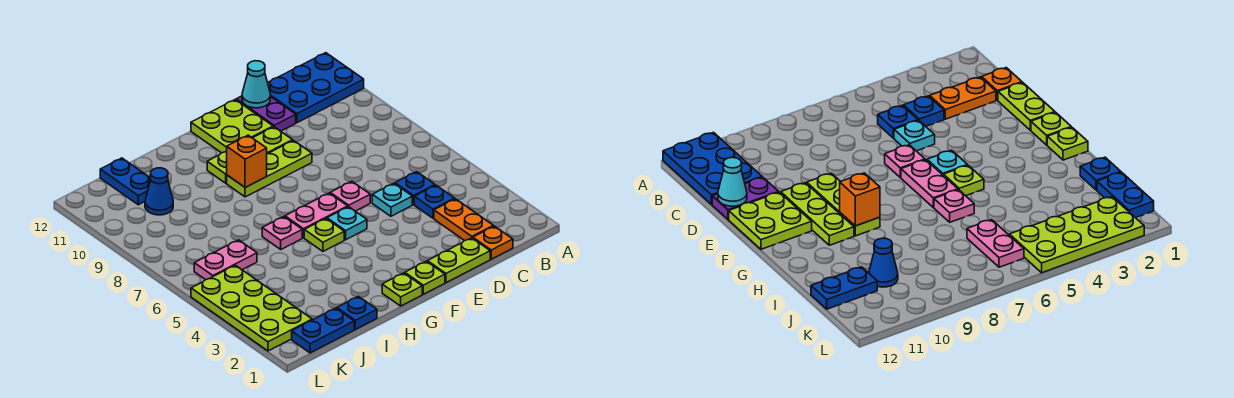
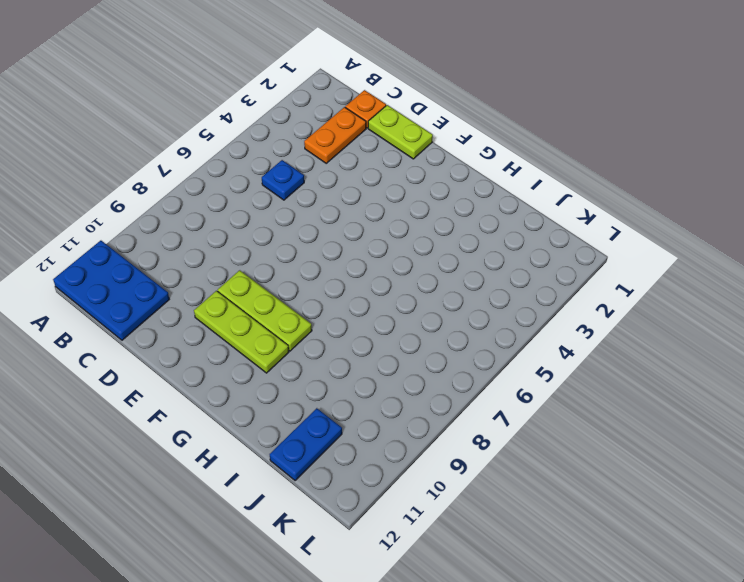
none -> blue 1x1 plate [414,185,455,218]
none -> cyan 1x1 plate [372,183,412,216]
none -> purple 1x2 plate [236,96,296,131]

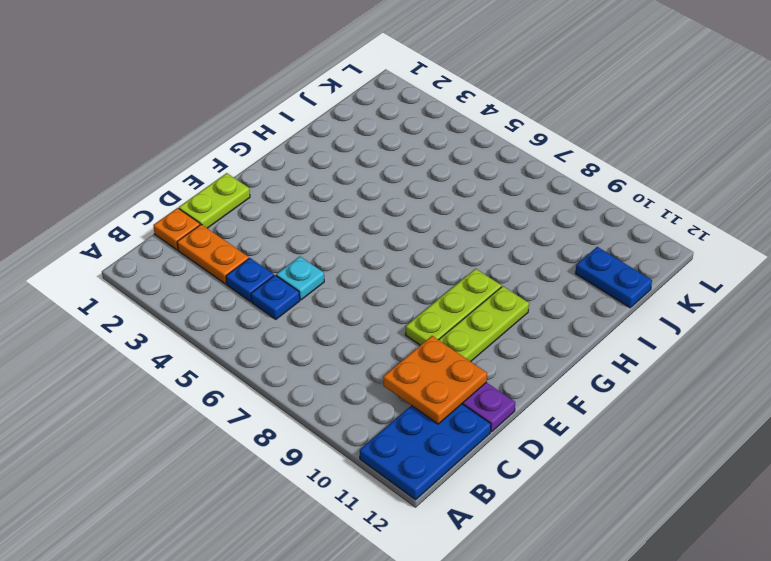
orange 2x2 plate [383,336,487,424] -> none
none -> pink 1x1 plate [330,181,370,211]
none -> lime 2x2 plate [191,100,273,153]
none -> lime 1x1 plate [405,261,445,294]

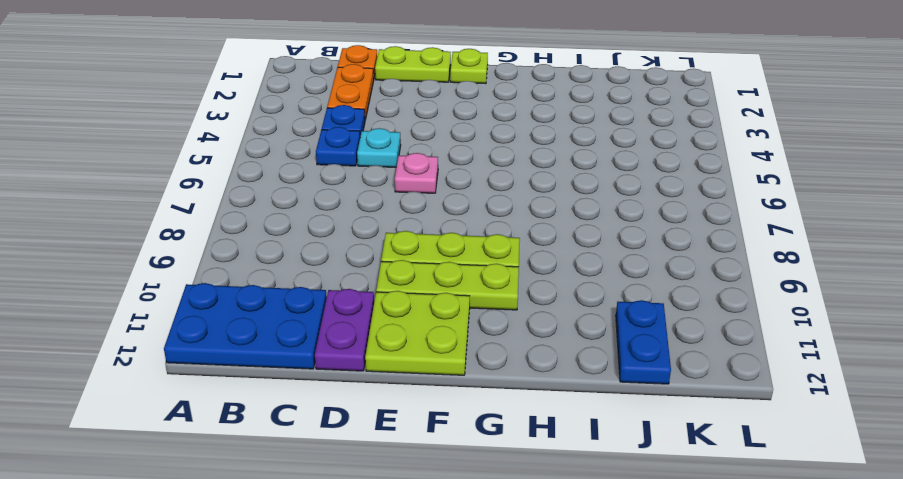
none -> cyan 1x1 plate [327,207,367,240]
none -> pink 1x2 plate [285,193,348,238]
none -> lime 1x1 plate [382,273,422,306]

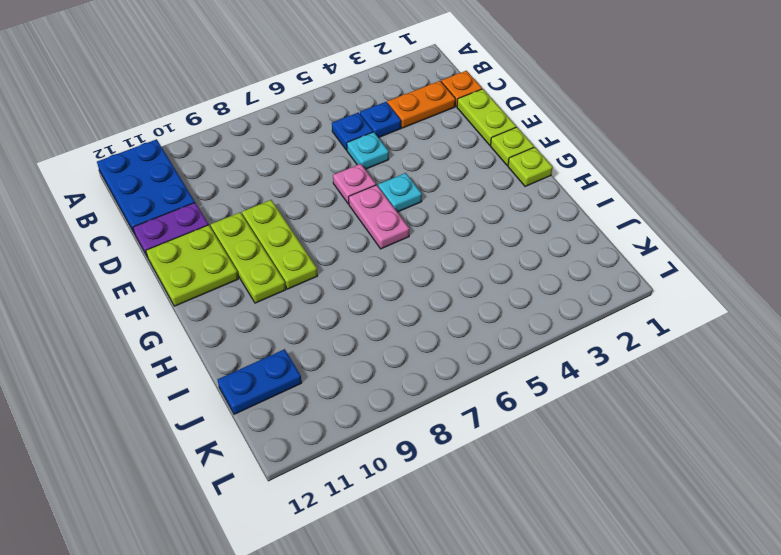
none -> lime 1x1 plate [304,219,344,251]
none -> pink 1x1 plate [262,217,302,249]
none -> blue 1x1 plate [337,296,377,329]

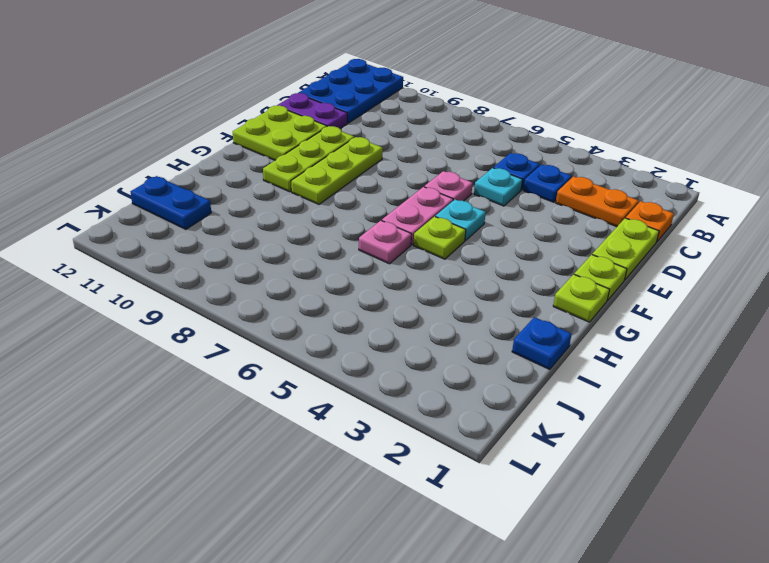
none -> blue 1x2 plate [292,308,354,353]
none -> pink 1x2 plate [194,240,257,280]
none -> blue 1x1 cone [145,168,173,215]

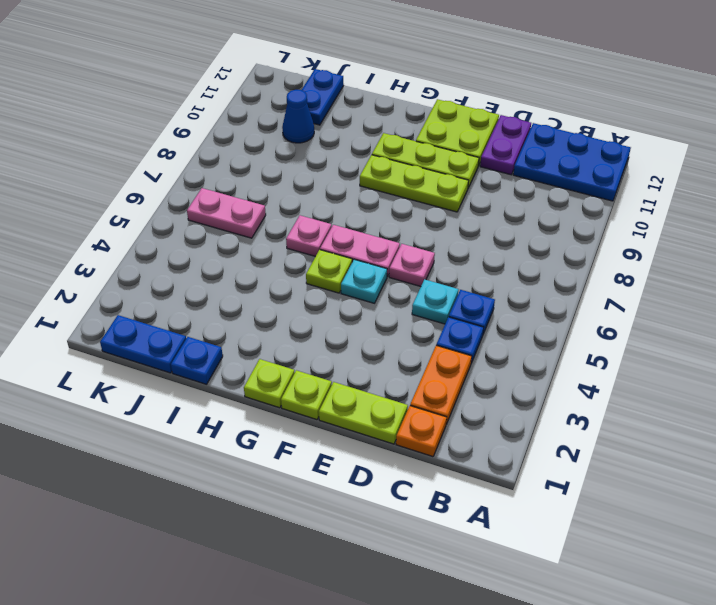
none -> lime 2x4 plate [191,265,312,351]
none -> cyan 1x1 cone [242,61,270,108]
none -> orange 1x1 brick [227,135,267,188]

